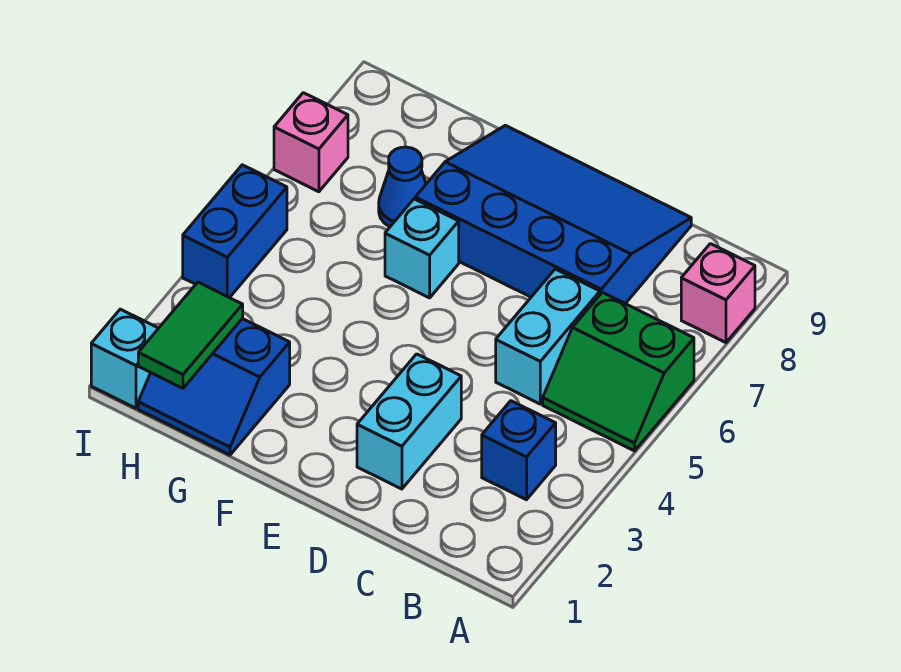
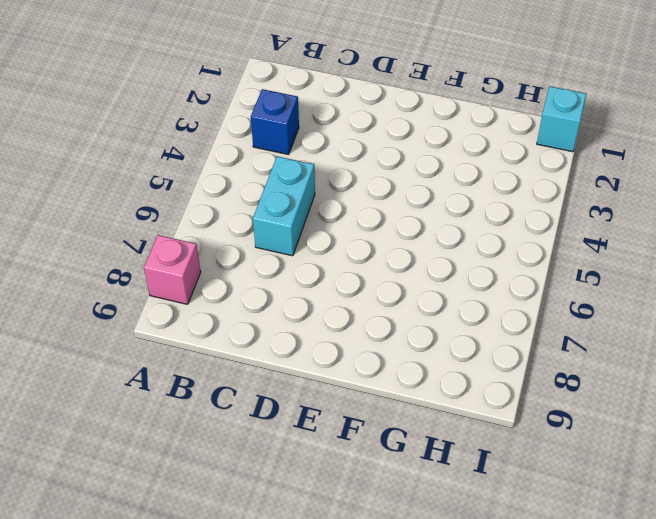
none -> green 2x2 slope [543,292,694,451]
none -> blue 3x4 slope [415,125,691,304]
none -> cyan 1x2 brick [357,354,461,489]

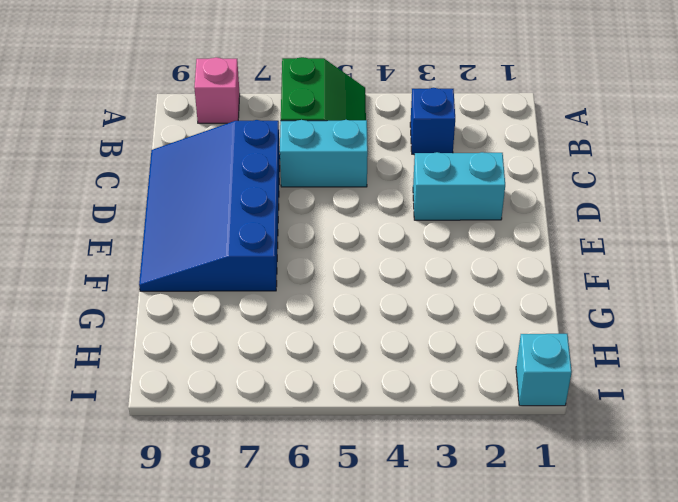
none -> cyan 1x1 brick [385,199,459,298]
none -> blue 2x2 slope [138,319,290,455]
none -> blue 1x1 cone [379,147,426,227]

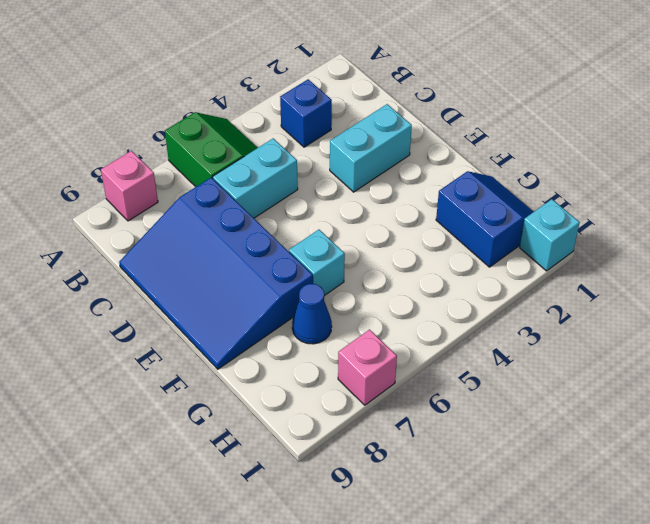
none -> blue 1x2 brick [183,165,287,298]
none -> green 1x2 tile [138,282,243,388]

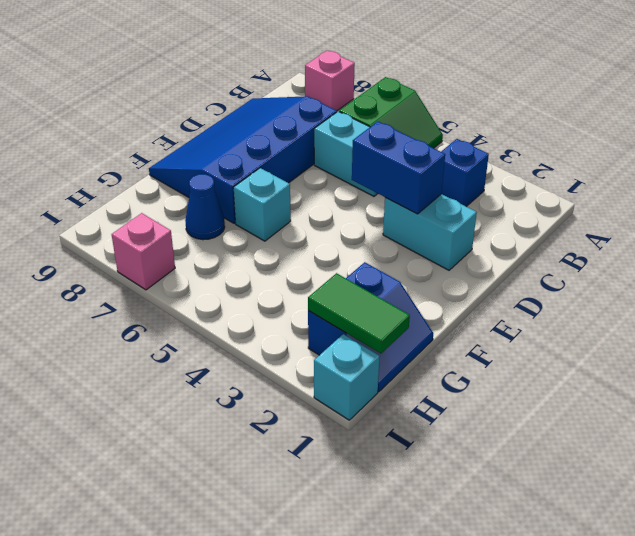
blue 1x2 brick [352,121,445,214] -> blue 1x2 brick moved to [183,165,287,298]

